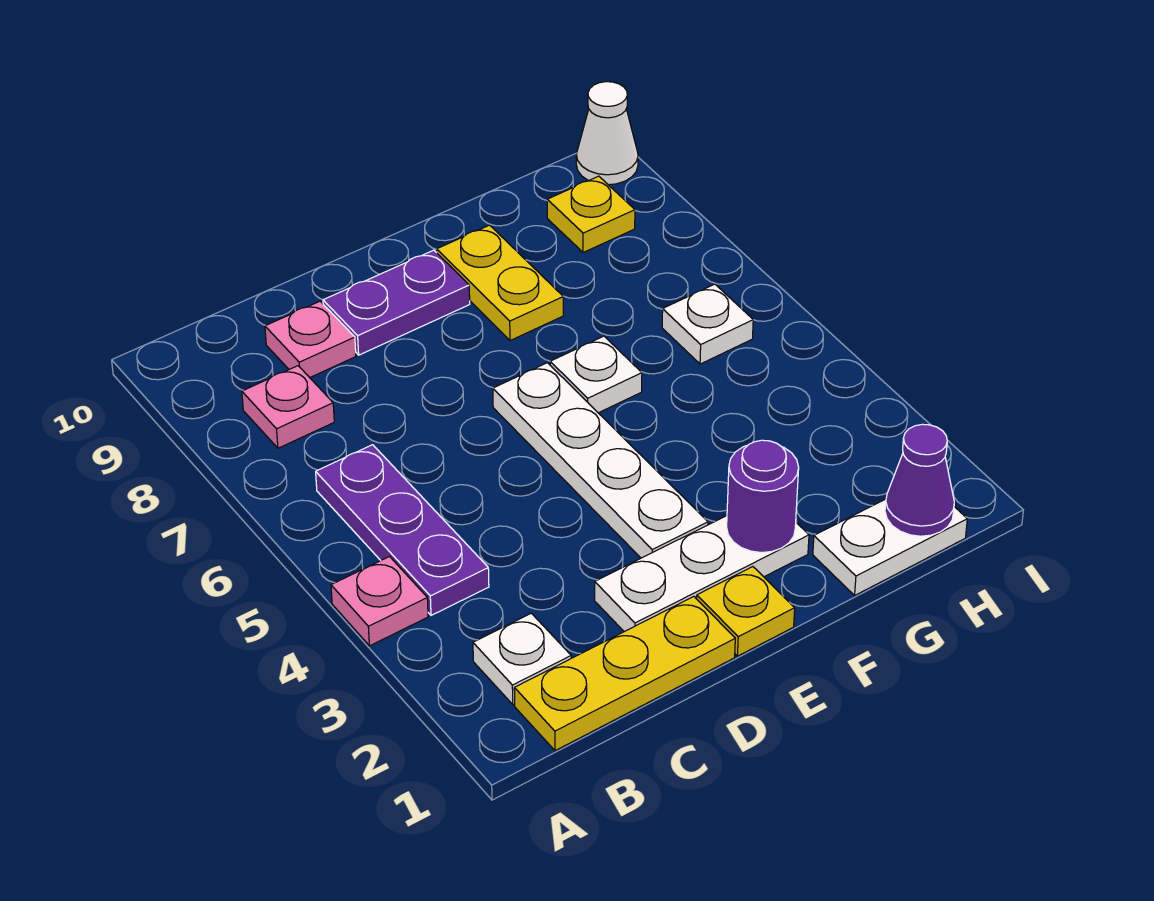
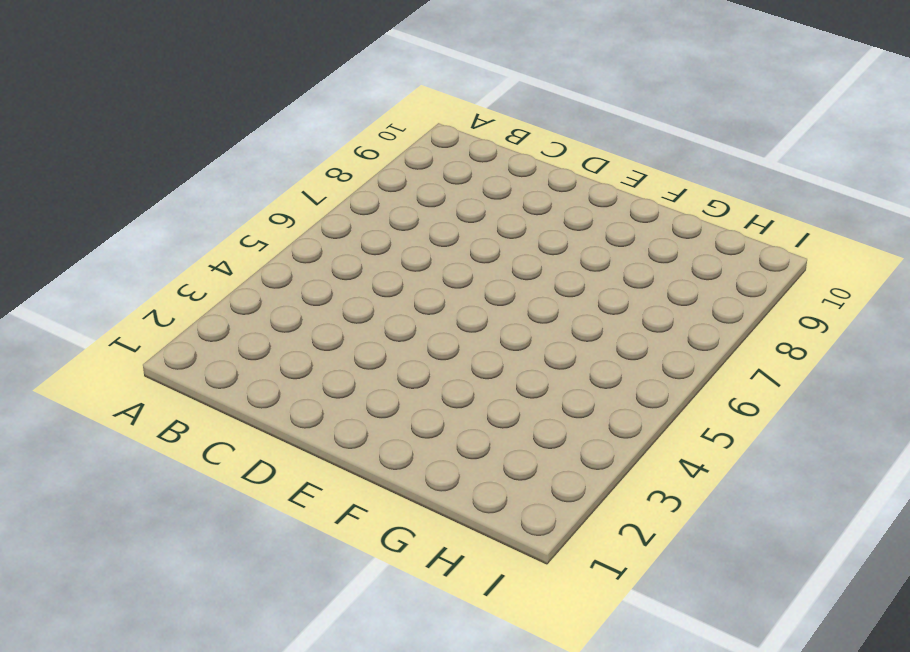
none -> pink 1x1 plate [331,557,428,646]
none -> yellow 1x3 plate [514,597,735,751]
none -> white 1x1 plate [473,613,571,704]

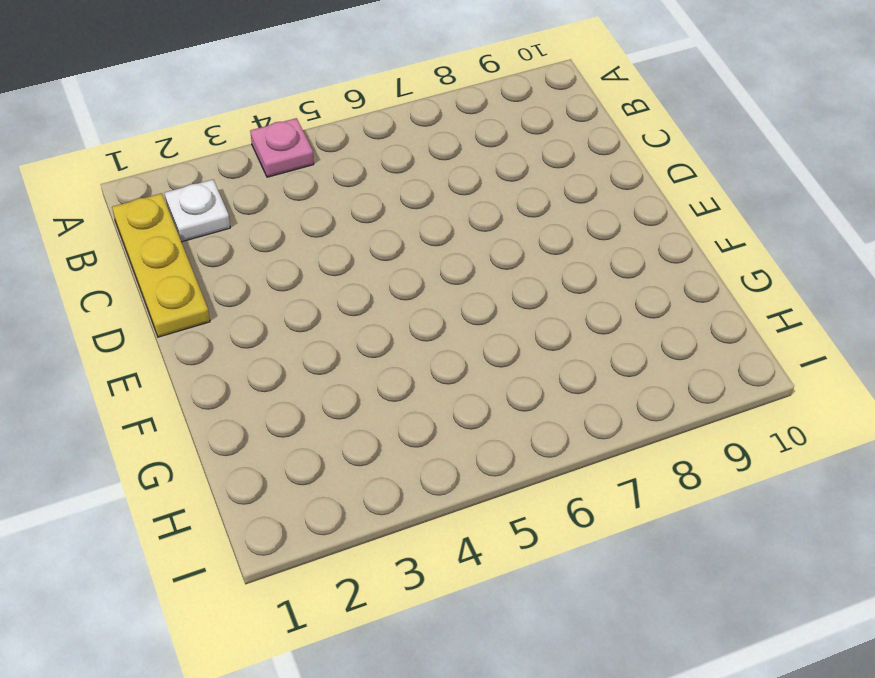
none -> purple 1x3 plate [316,445,489,615]
none -> pink 1x1 plate [242,366,334,448]
none -> pink 1x1 plate [265,301,356,378]

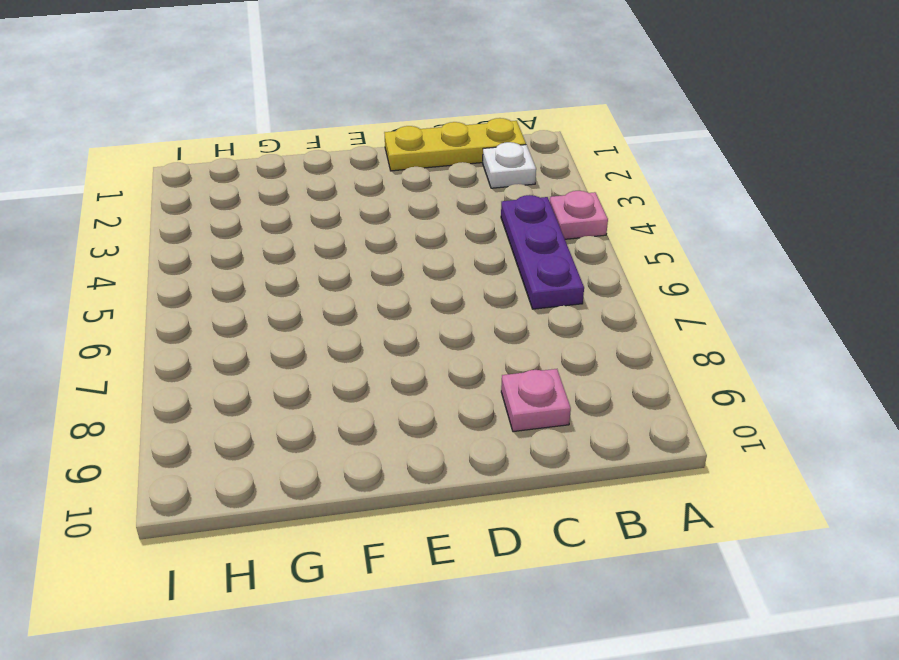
none -> pink 1x1 plate [242,366,334,448]
none -> white 1x3 plate [595,516,809,632]
none -> purple 1x2 plate [323,250,470,355]

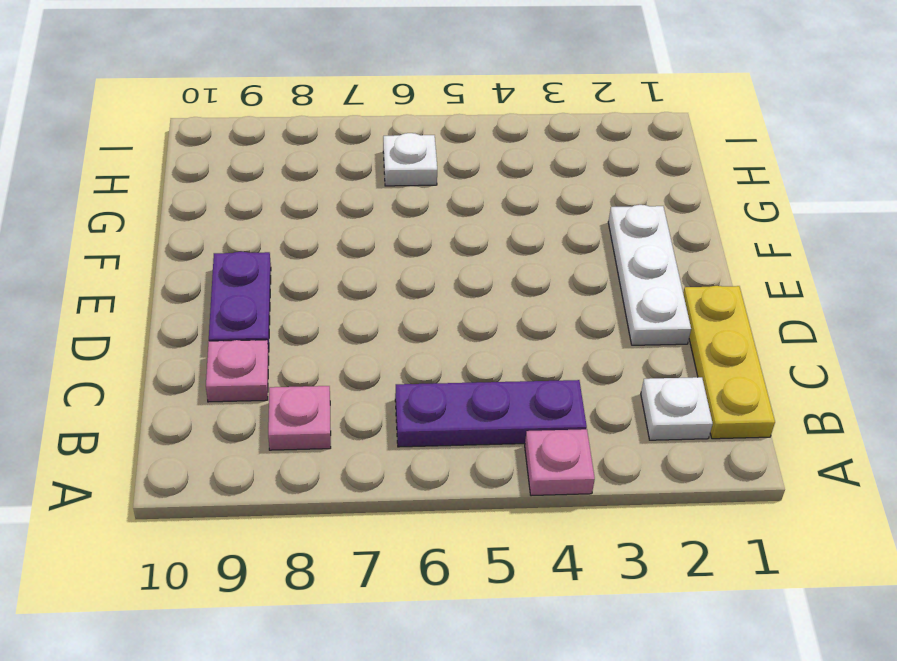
none -> yellow 1x1 plate [697,567,795,656]
none -> white 1x4 plate [493,363,708,558]
none -> white 1x1 plate [550,336,642,413]

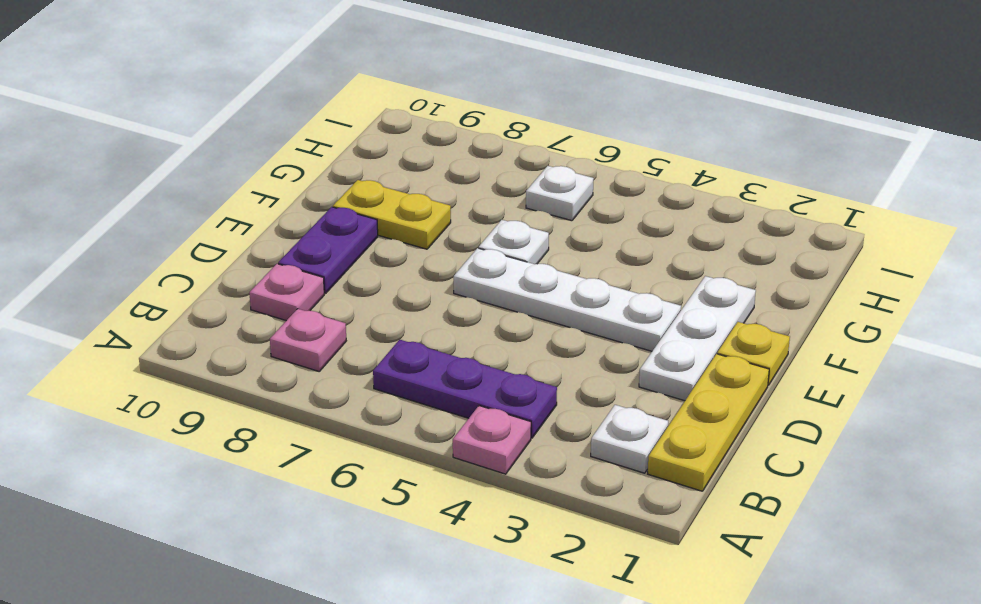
none -> white 1x2 plate [813,499,967,595]
none -> yellow 1x1 plate [547,176,635,253]
none -> white 1x1 cone [576,82,638,185]

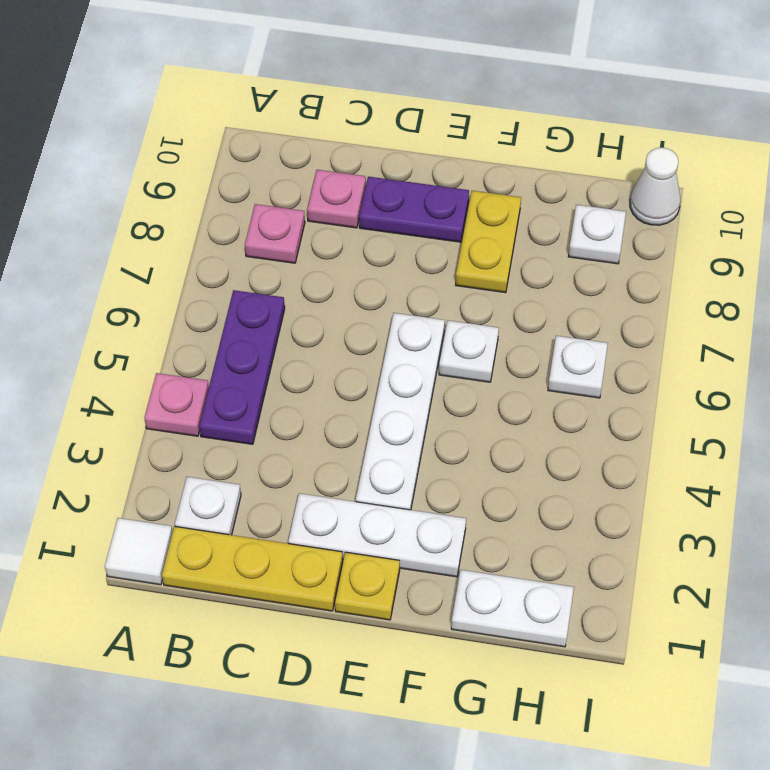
white 1x1 tile [105,518,172,585] -> none
white 1x1 plate [568,205,626,264] -> yellow 1x1 plate [547,176,635,253]
none -> purple 1x1 round brick [727,440,799,553]
none -> purple 1x1 cone [885,424,954,536]

